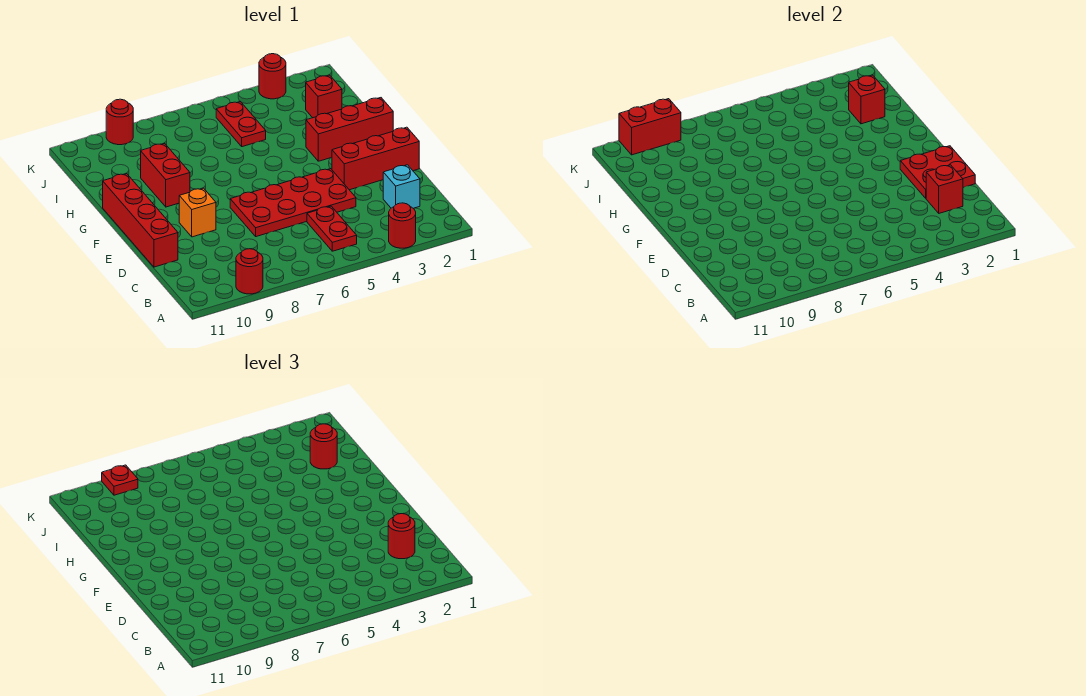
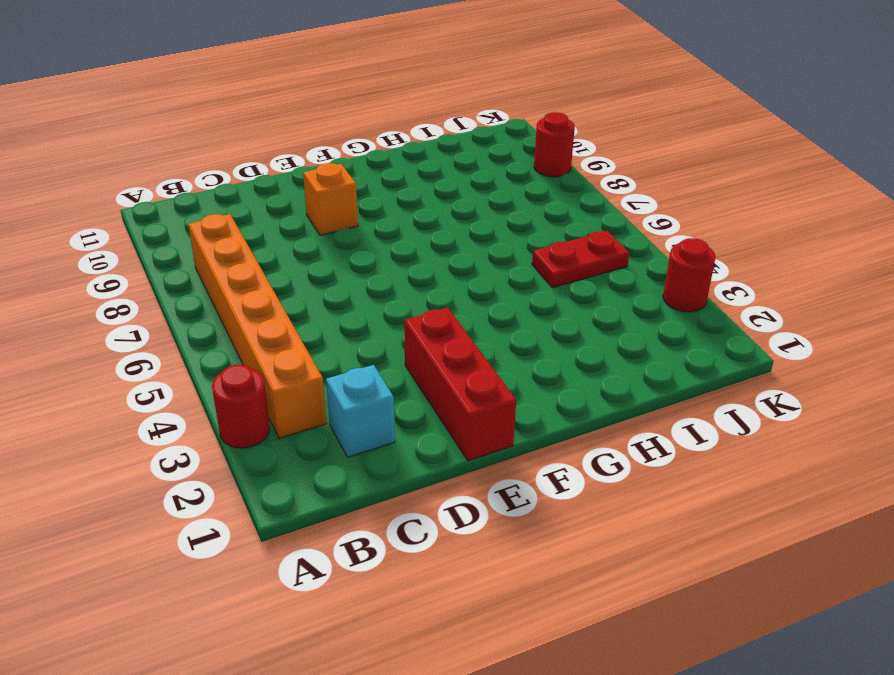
orange 1x6 brick [188,214,326,438] -> red 1x2 plate [307,206,357,251]
none -> red 1x1 round brick [236,249,263,294]
none -> red 2x4 plate [230,169,356,237]
none -> red 1x4 brick [103,174,178,267]

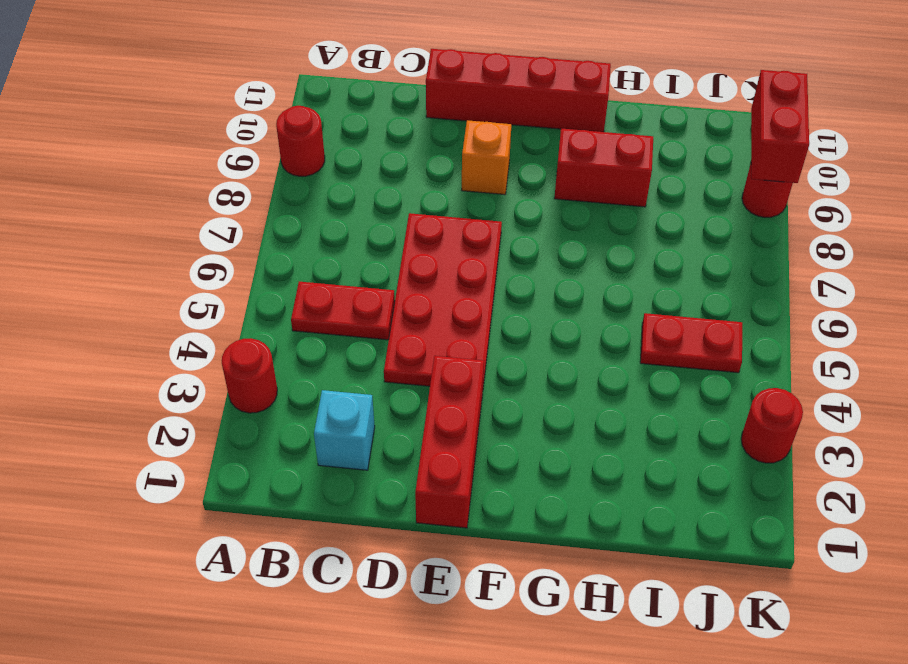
none -> red 1x3 brick [306,98,393,161]
none -> red 1x1 brick [306,75,342,118]
none -> red 1x1 brick [926,165,963,213]

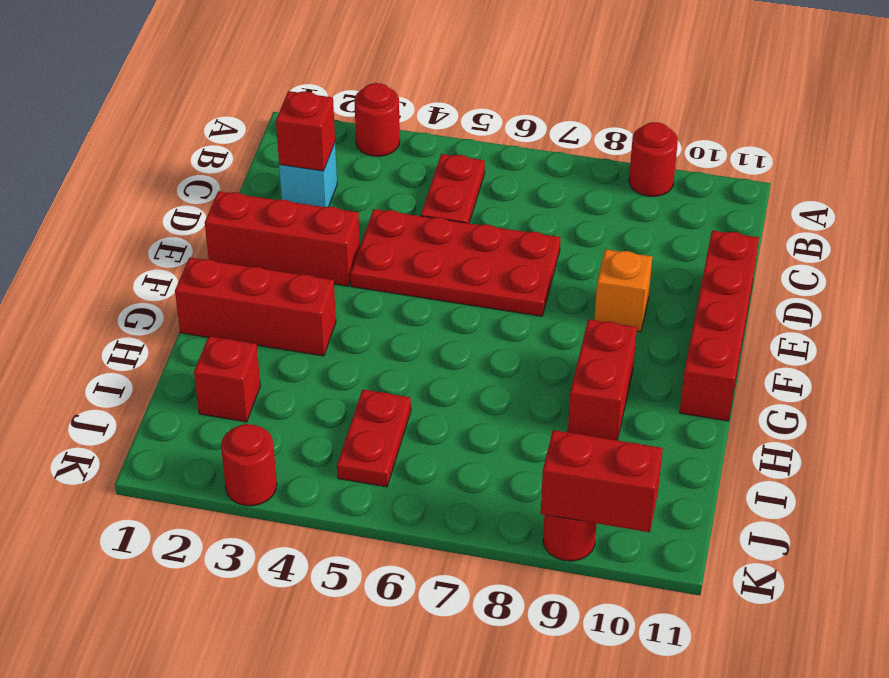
none -> red 2x2 plate [900,146,975,198]
none -> red 1x1 brick [849,75,885,124]
none -> red 1x1 round brick [388,514,415,559]

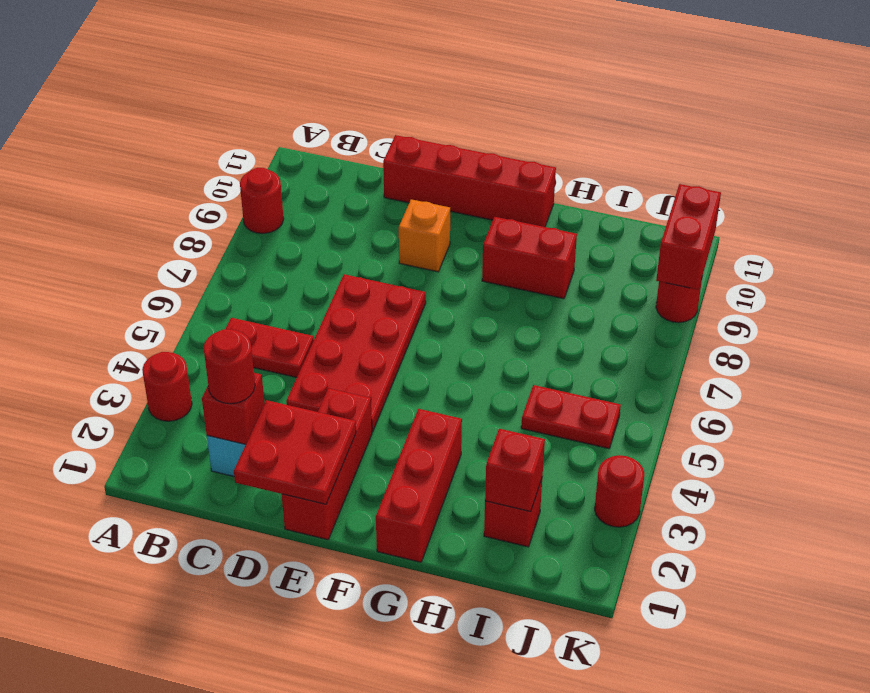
none -> red 1x1 round brick [310,424,337,469]
none -> red 1x1 plate [102,465,138,495]

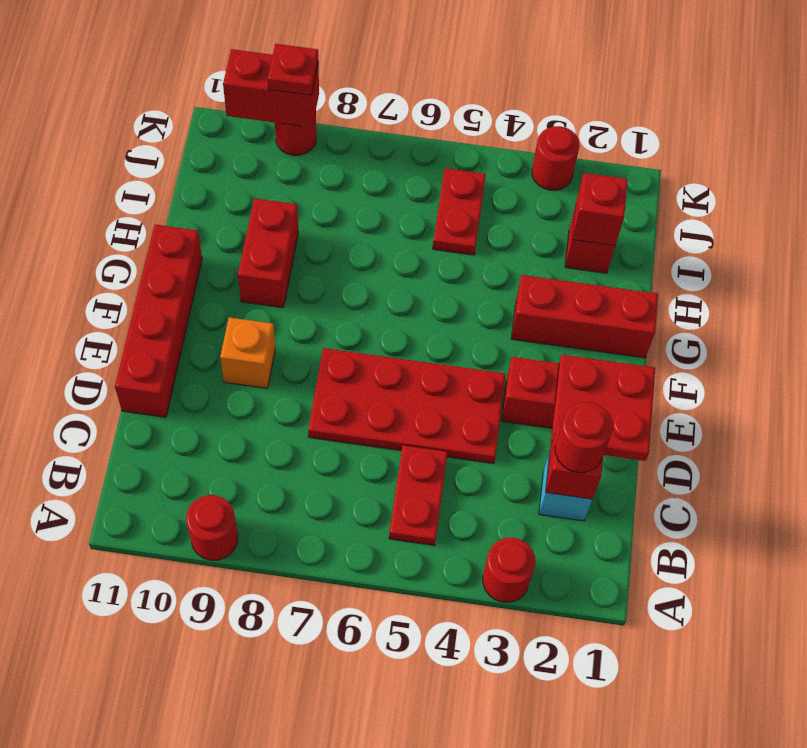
none -> red 1x1 round brick [310,424,337,469]

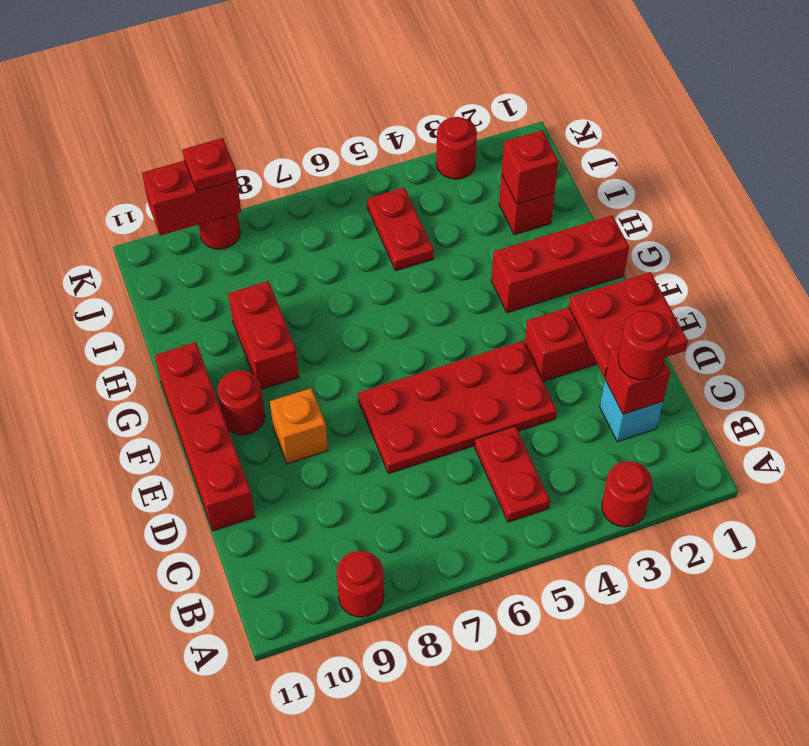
red 1x1 round brick [217,370,265,435] -> red 1x1 round brick moved to [310,424,337,469]

